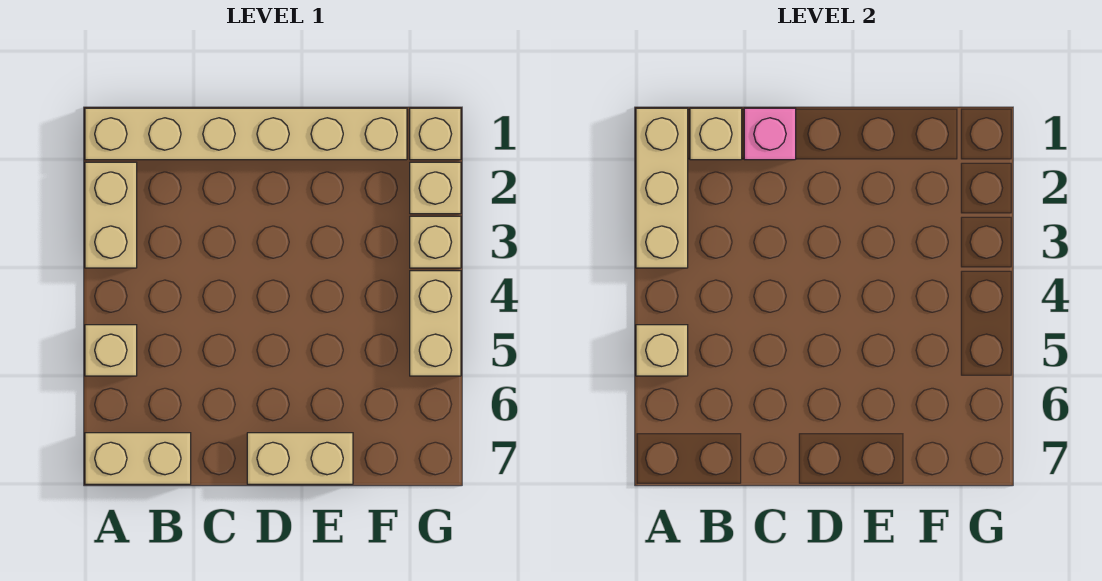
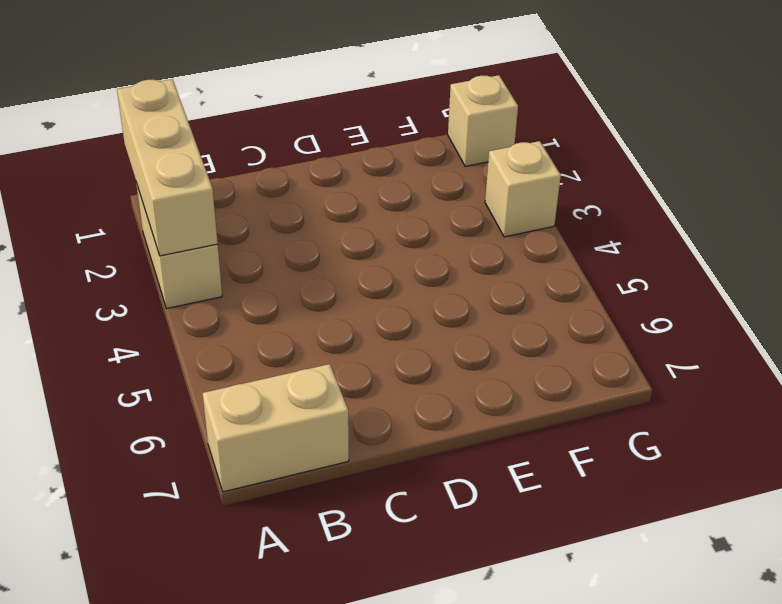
none -> tan 1x6 brick [85,108,407,160]
none -> tan 1x1 brick [85,325,137,376]
none -> tan 1x2 brick [247,433,353,484]

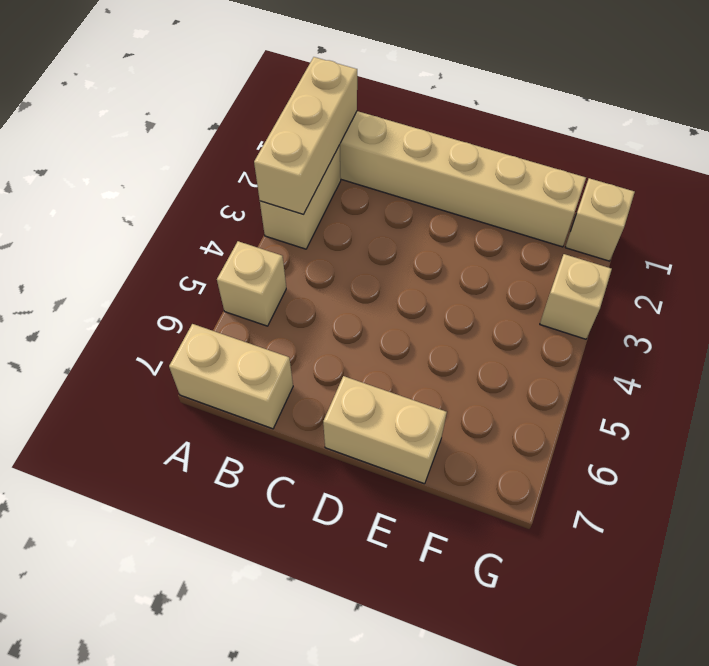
none -> tan 1x1 brick [410,162,461,214]
none -> tan 1x2 brick [410,271,461,376]
none -> tan 1x1 brick [636,325,688,376]

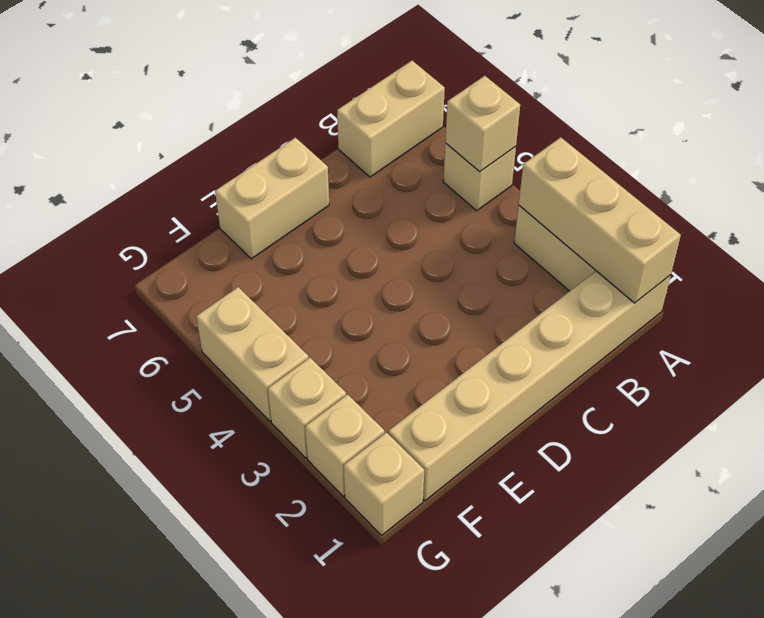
none -> tan 1x1 brick [690,108,742,160]
none -> pink 1x1 brick [744,108,796,160]

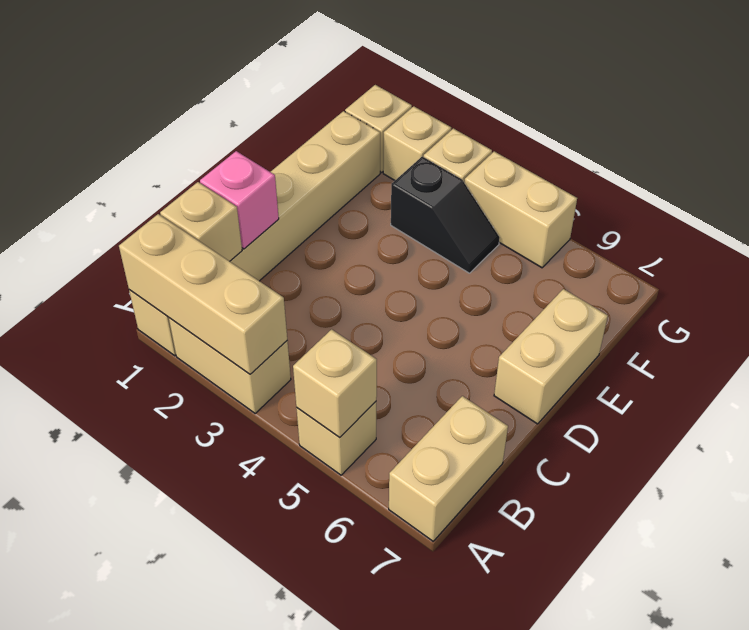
black 1x2 slope [391,157,500,273] -> none

